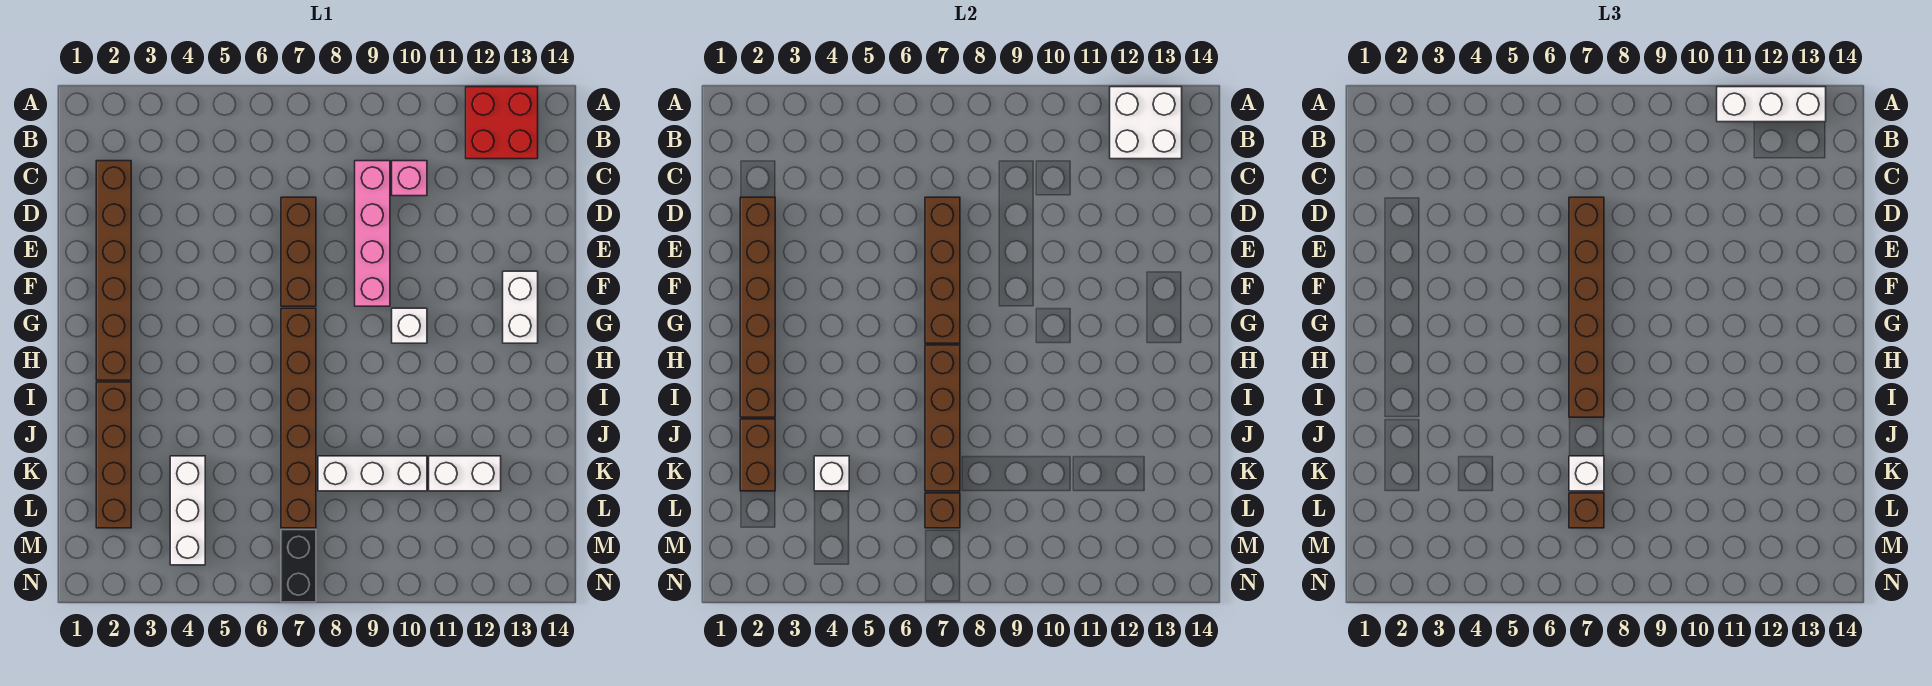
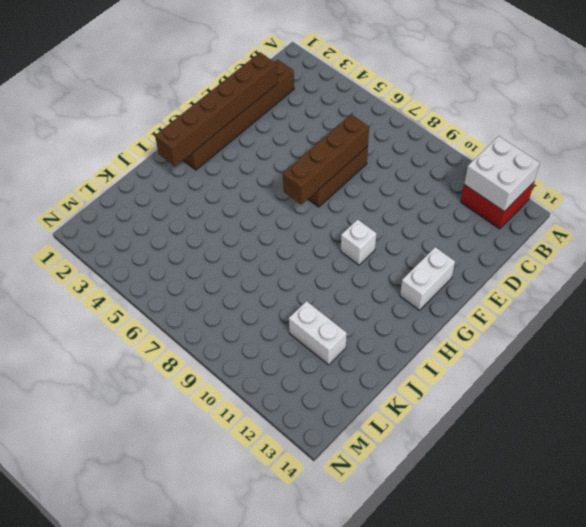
none -> pink 1x4 brick [355,161,390,306]
none -> pink 1x1 brick [392,161,427,196]
none -> brown 1x6 brick [281,308,316,528]

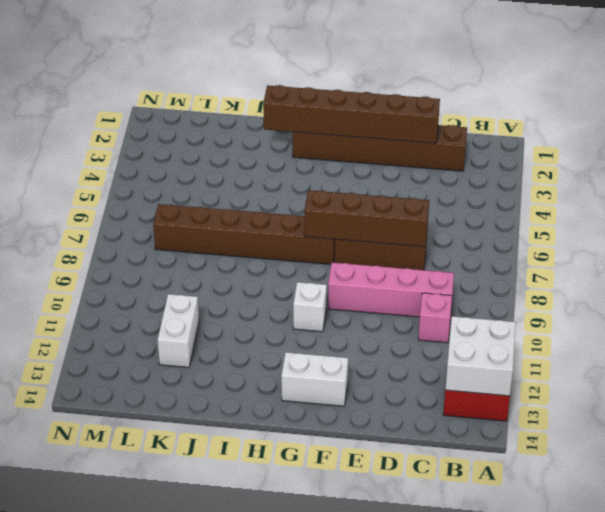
none -> brown 1x4 brick [96,382,131,528]
none -> white 1x3 brick [170,456,205,565]
none -> white 1x3 brick [318,456,427,491]

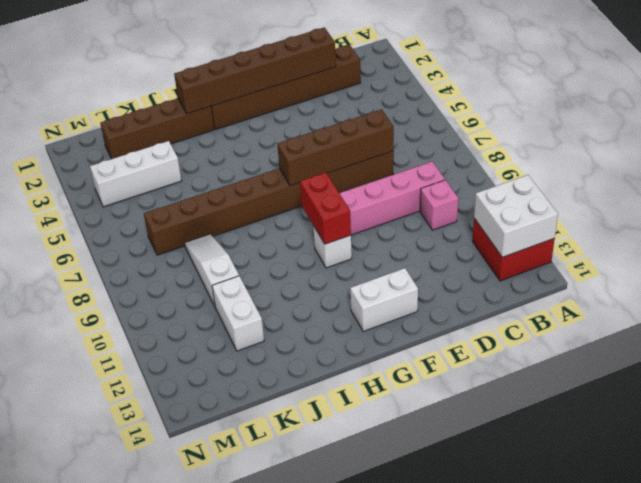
red 1x2 brick [300,173,351,244] -> none
white 1x3 slope [184,234,239,306] -> white 1x3 brick [318,456,427,491]
none -> black 1x2 brick [281,530,316,602]
none -> brown 1x4 brick [925,345,960,491]
none -> brown 1x2 brick [740,419,775,491]

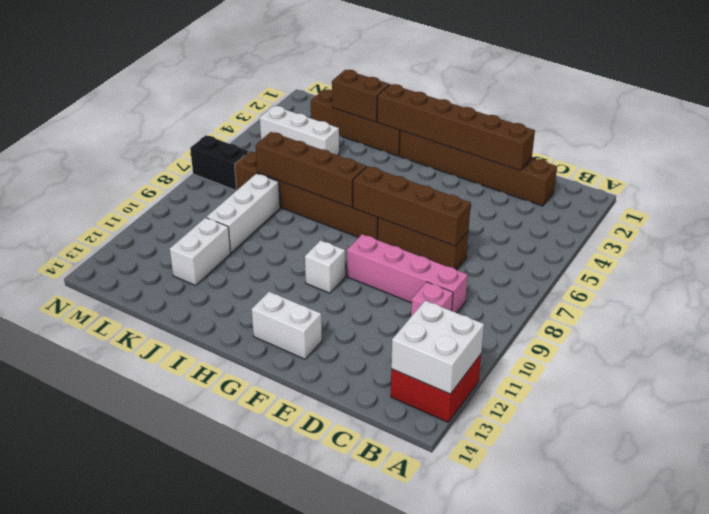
none -> white 1x1 brick [814,456,849,491]
none -> brown 1x1 brick [925,493,960,528]
none -> white 1x3 brick [1717,87,1826,122]

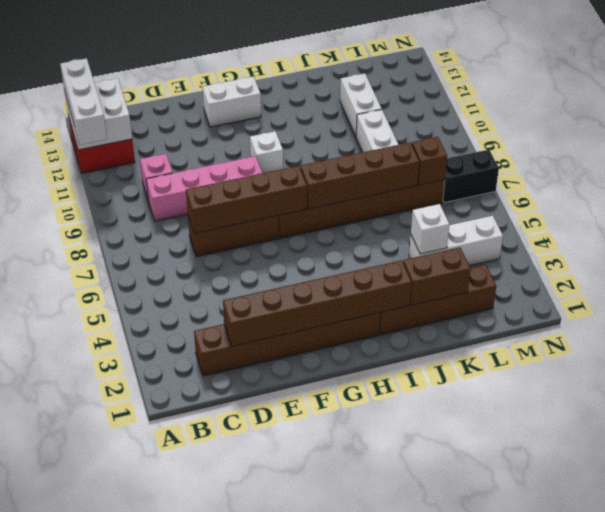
none -> brown 1x6 brick [1569,197,1604,417]
none -> white 1x1 brick [1569,456,1604,491]
none -> brown 1x1 brick [1569,493,1604,528]

